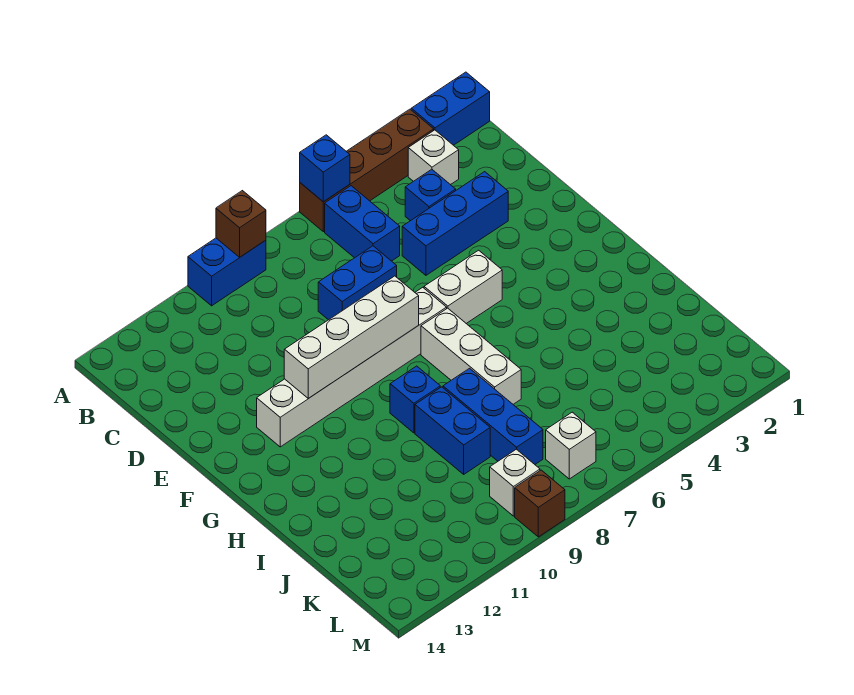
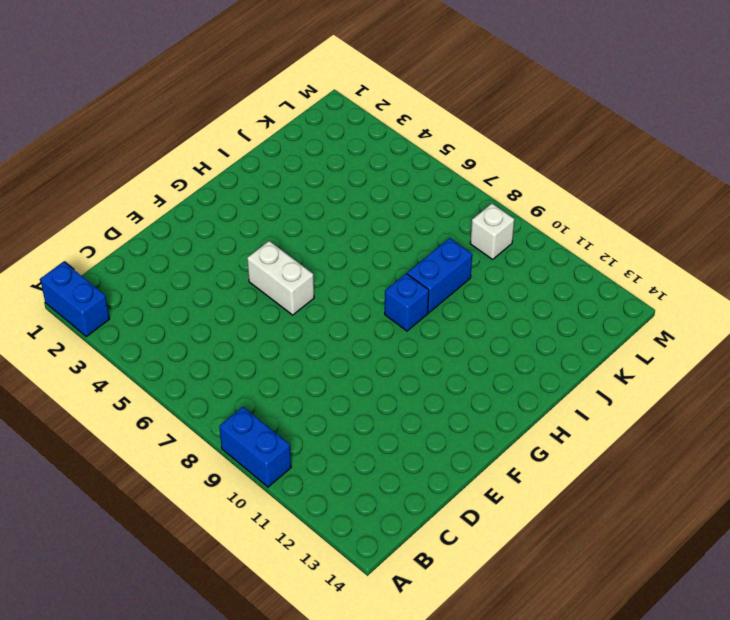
none -> brown 1x4 brick [300,109,434,232]
none -> white 1x1 brick [408,130,459,185]
none -> blue 1x2 brick [325,186,400,261]

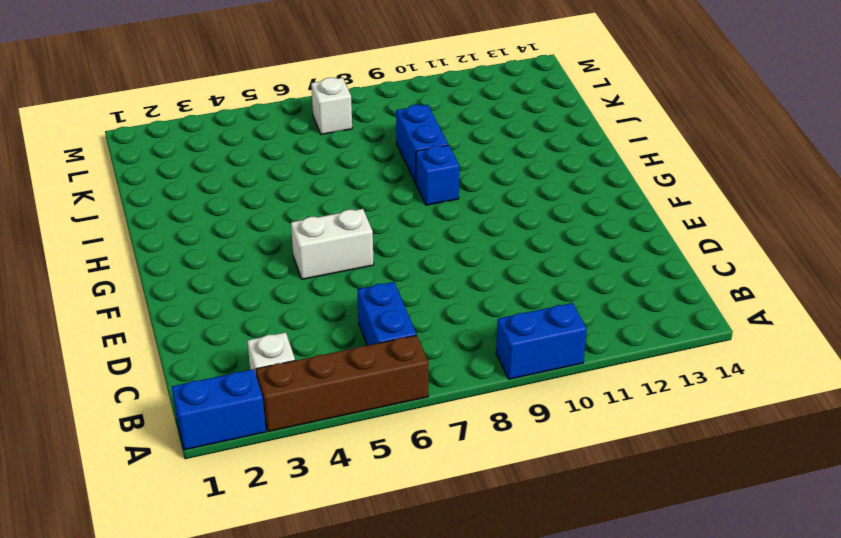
none -> blue 1x1 brick [405,169,456,221]
none -> blue 1x3 brick [402,172,508,275]
none -> blue 1x2 brick [318,246,397,320]

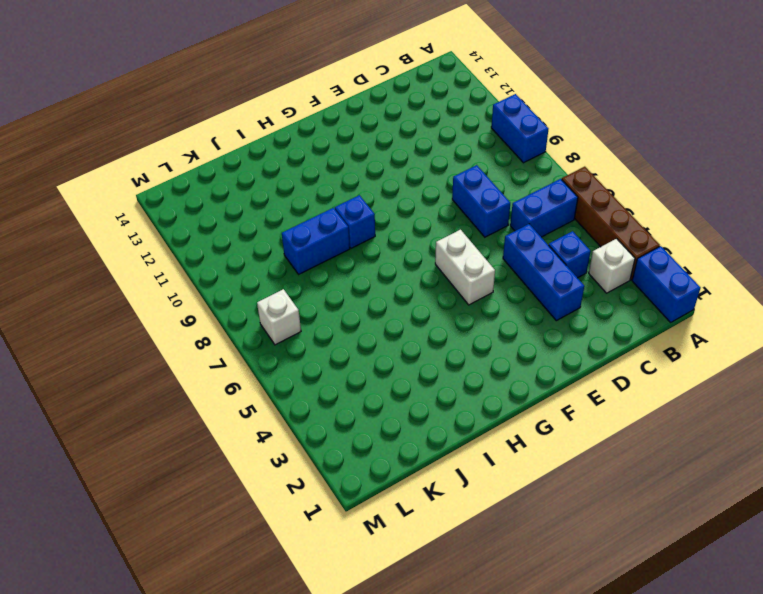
none -> white 1x6 brick [257,287,447,447]
none -> white 1x3 brick [421,308,521,404]
none -> blue 1x3 brick [443,368,543,464]

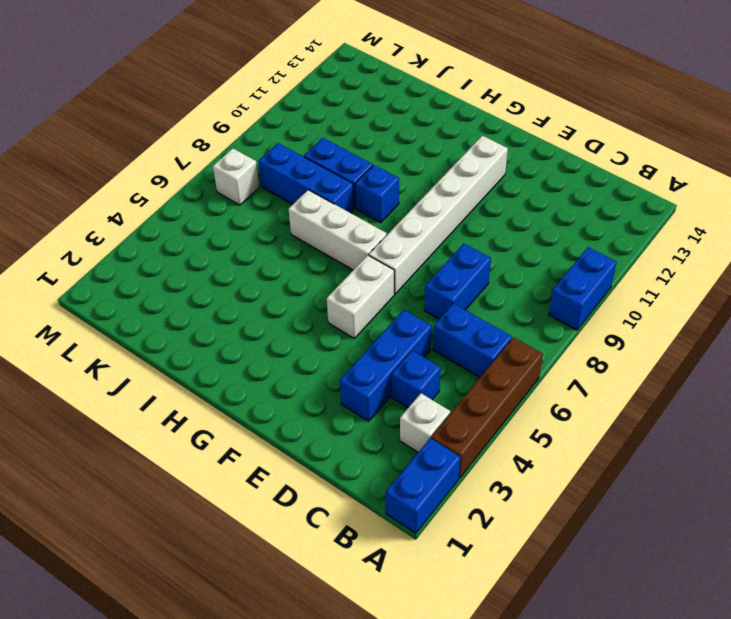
none -> white 1x1 brick [490,449,540,516]
none -> brown 1x1 brick [515,470,565,537]
none -> blue 1x1 brick [300,135,350,202]

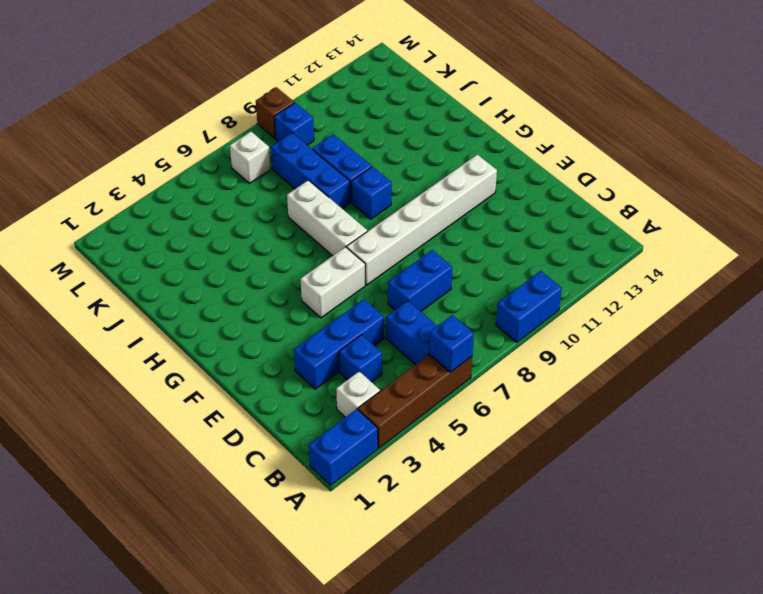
blue 1x1 brick [274,103,314,145] -> white 1x1 brick [490,449,540,516]
none -> brown 1x1 brick [216,191,266,257]
none -> white 1x4 brick [284,276,419,398]

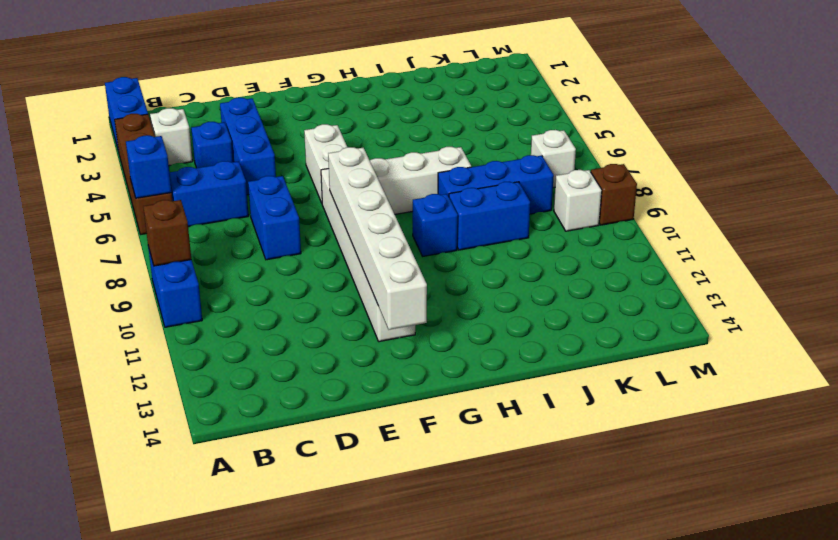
white 1x6 brick [328,147,427,330] -> white 1x4 brick [284,276,419,398]

